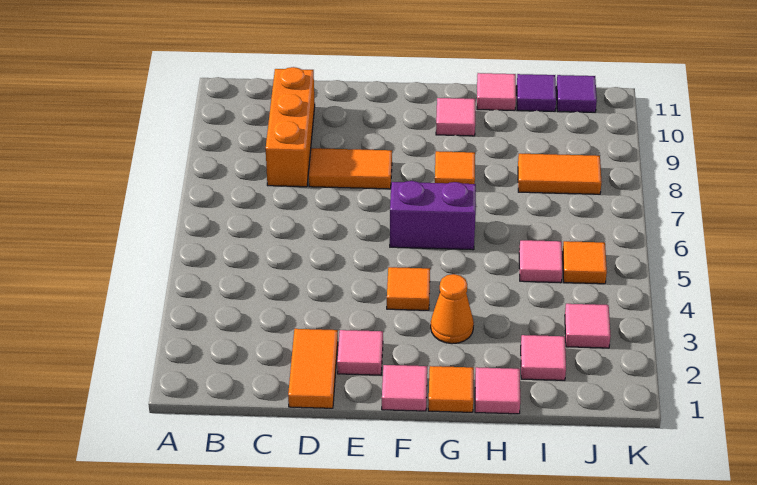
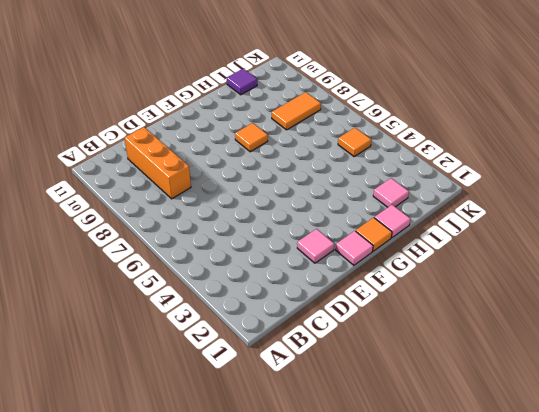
none -> orange 1x2 tile [288,329,338,408]
none -> orange 1x2 tile [309,148,392,189]
none -> orange 1x1 tile [387,267,430,310]

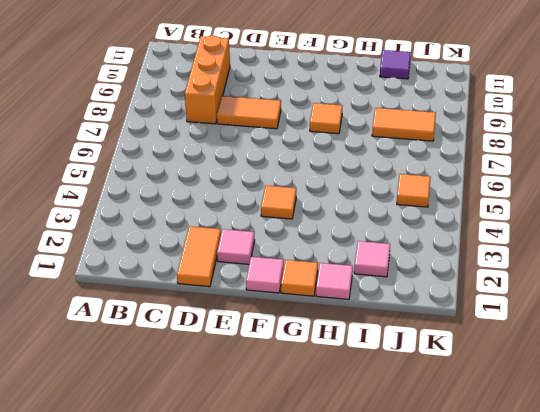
none -> purple 1x2 brick [390,181,476,250]
none -> orange 1x1 cone [431,274,474,344]
none -> pink 1x1 tile [436,98,475,136]

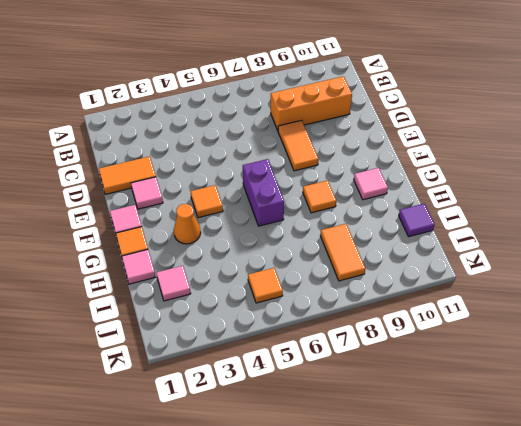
none -> pink 1x1 tile [477,73,516,110]
none -> pink 1x1 tile [519,240,563,283]
none -> pink 1x1 tile [565,304,611,348]

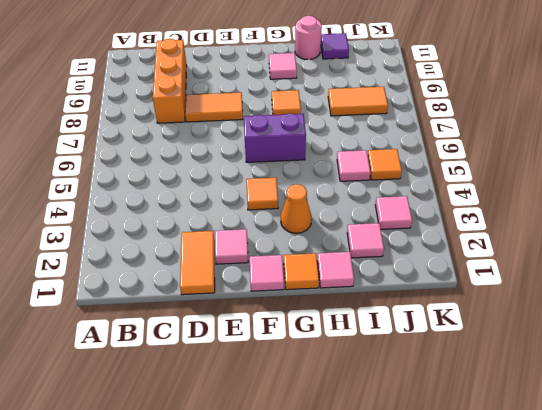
pink 1x1 round brick [295,16,322,60] -> pink 1x1 tile [477,73,516,110]
none -> purple 1x1 tile [556,75,597,112]

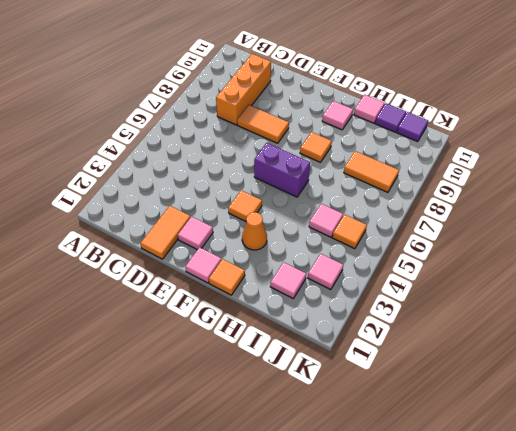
none -> pink 1x1 tile [475,367,520,414]

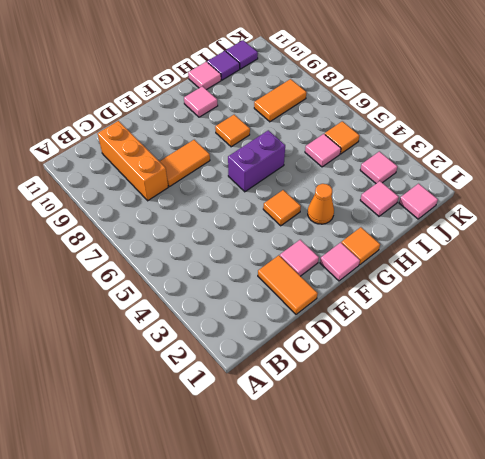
pink 1x1 tile [399,184,438,219] -> pink 1x1 tile moved to [475,367,520,414]

